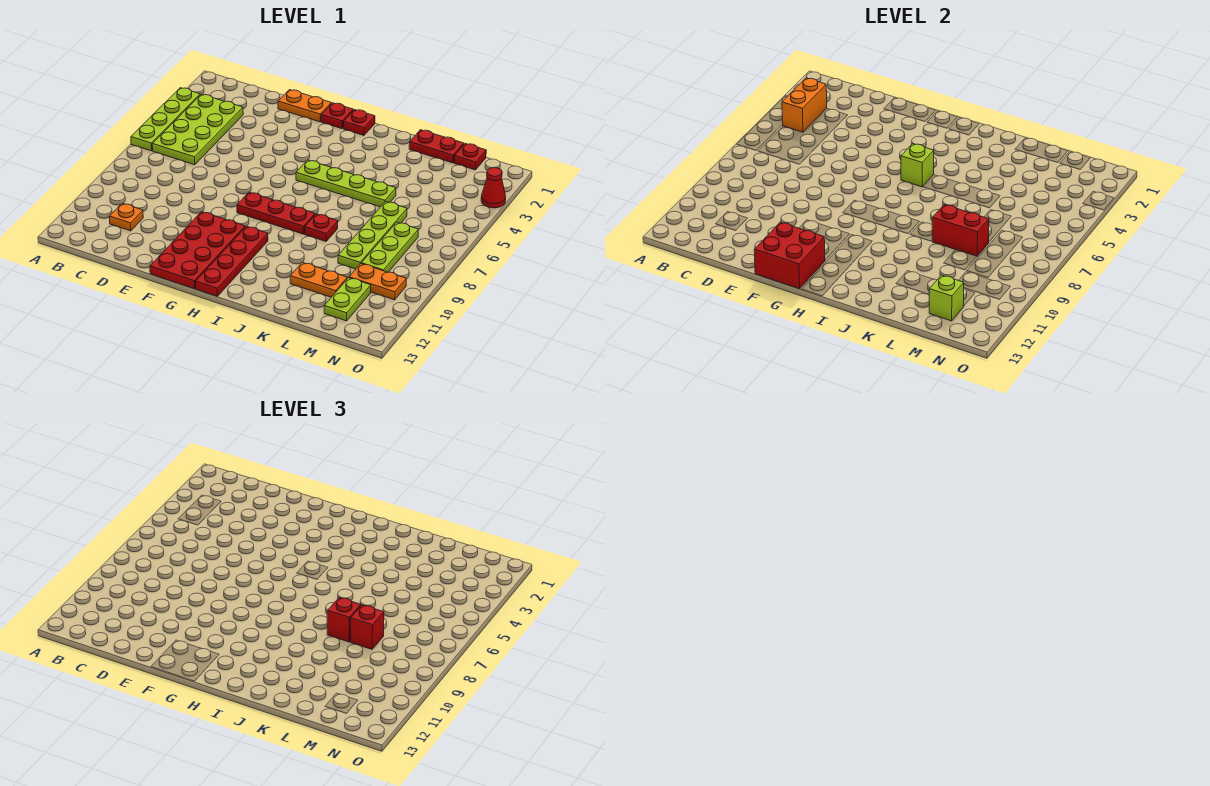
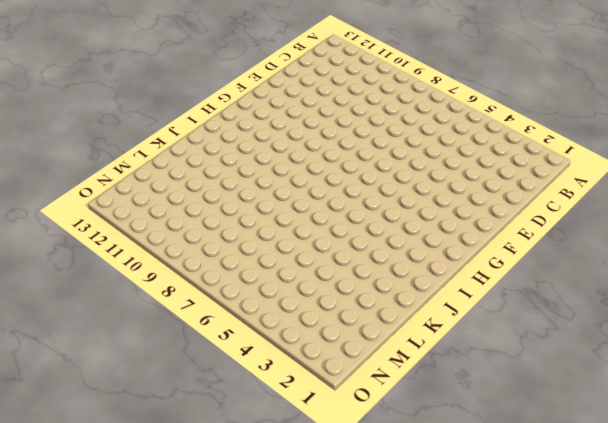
none -> lime 1x4 plate [131,88,200,151]
none -> lime 2x4 plate [152,94,243,165]
none -> orange 1x1 plate [109,203,143,231]

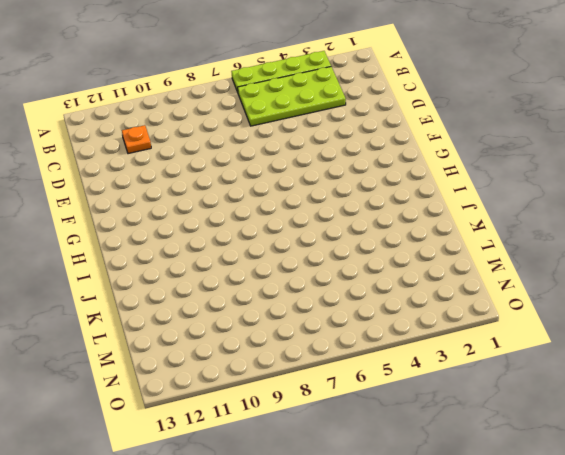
none -> orange 1x2 plate [278,90,331,122]
none -> red 2x4 plate [150,212,245,289]
none -> red 1x1 plate [321,103,353,129]

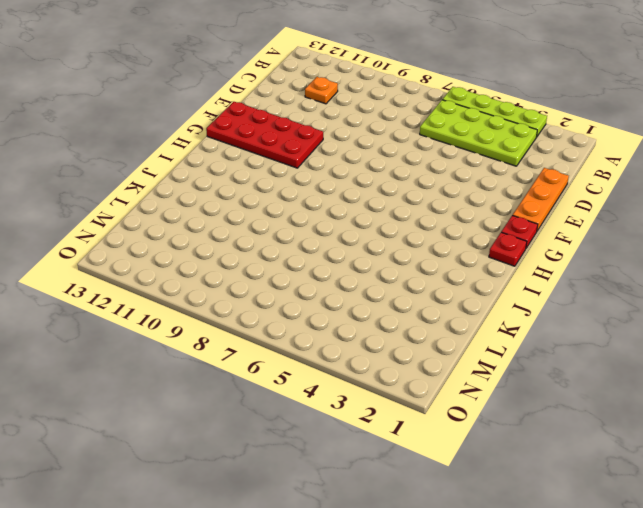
orange 1x3 plate [513,168,569,231] -> orange 1x2 plate [278,90,331,122]
none -> red 1x3 plate [237,192,315,234]
none -> lime 1x4 plate [296,160,396,207]
none -> red 1x4 plate [195,226,268,296]

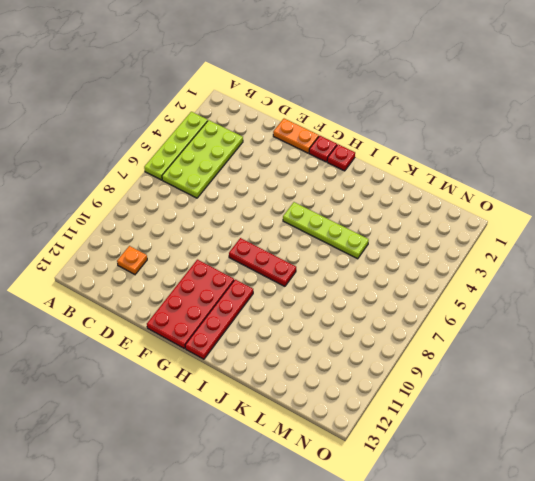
none -> red 1x1 plate [305,214,338,241]
none -> red 1x2 plate [409,130,464,163]
none -> orange 1x2 plate [290,262,347,297]

